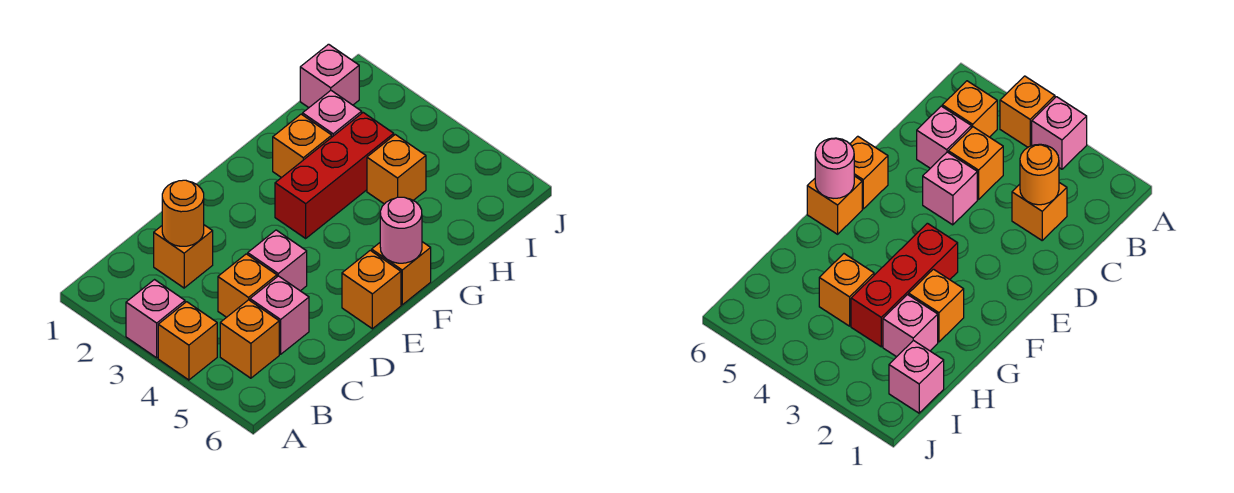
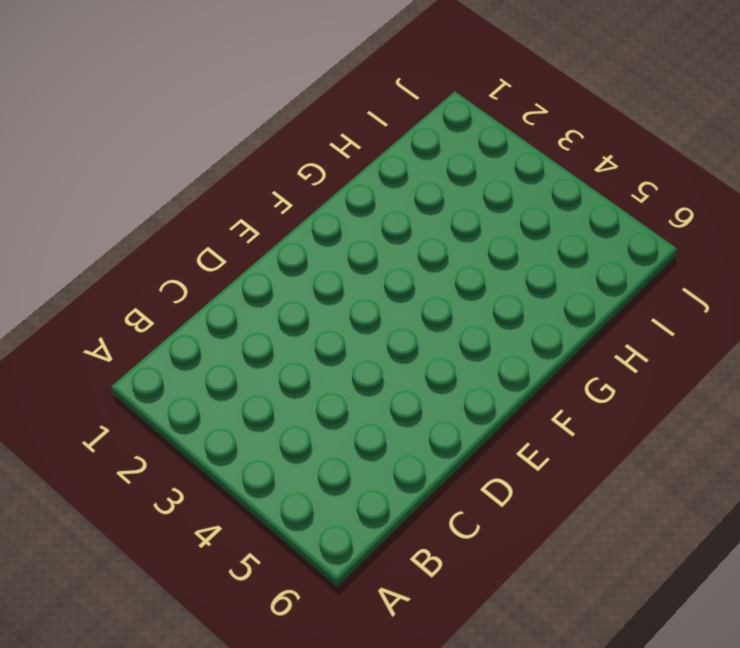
none -> pink 1x1 brick [126,280,185,358]
none -> orange 1x1 brick [158,302,217,380]
none -> orange 1x1 brick [220,300,279,378]

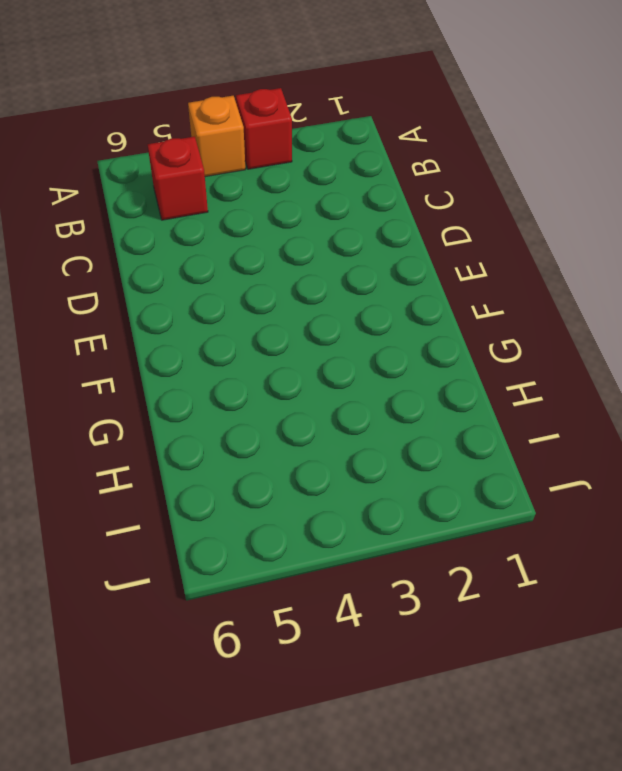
red 1x1 brick [236,88,292,169] -> pink 1x1 brick [126,280,185,358]
red 1x1 brick [147,136,208,220] -> orange 1x1 brick [220,300,279,378]
none -> orange 1x1 brick [154,225,213,288]
none -> orange 1x1 brick [218,254,277,317]
none -> pink 1x1 brick [250,276,309,354]

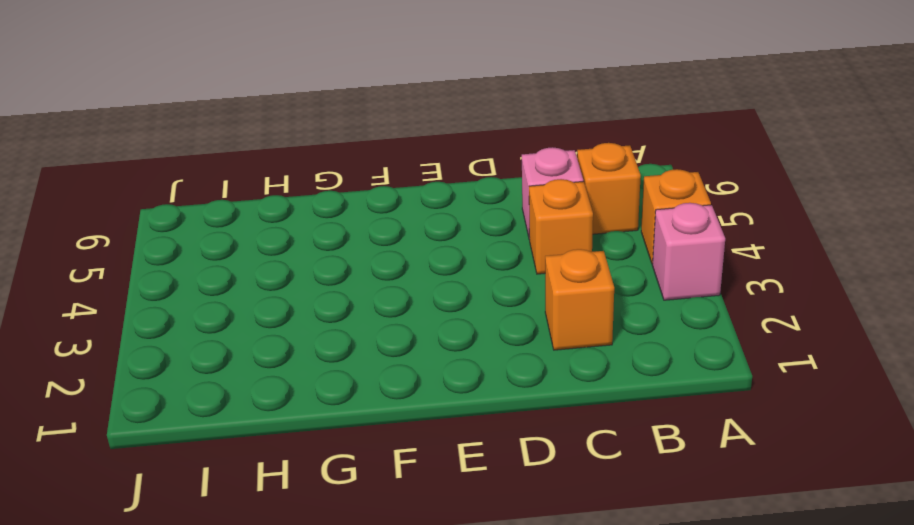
none -> pink 1x1 brick [248,230,307,291]
none -> orange 1x1 brick [342,250,401,329]
none -> red 1x3 brick [275,113,394,238]

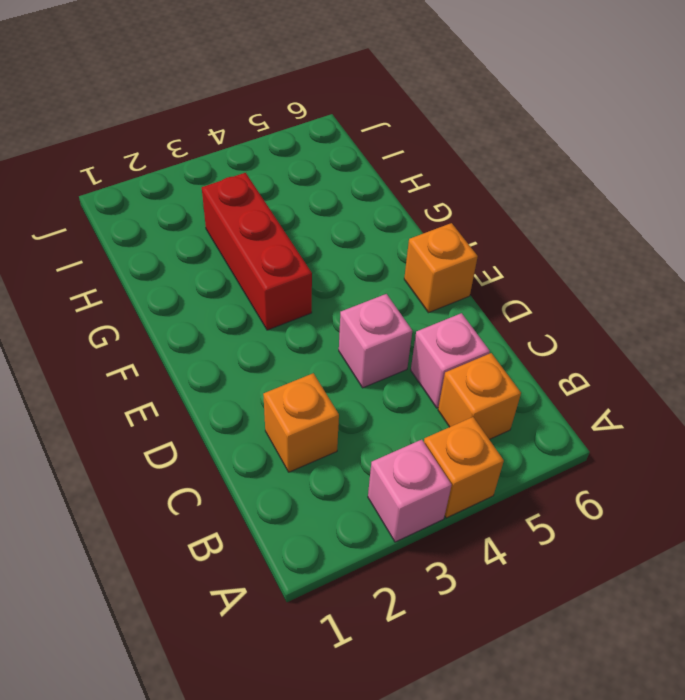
none -> orange 1x1 brick [218,254,277,317]
none -> orange 1x1 brick [372,242,431,305]
none -> orange 1x1 brick [273,114,332,178]

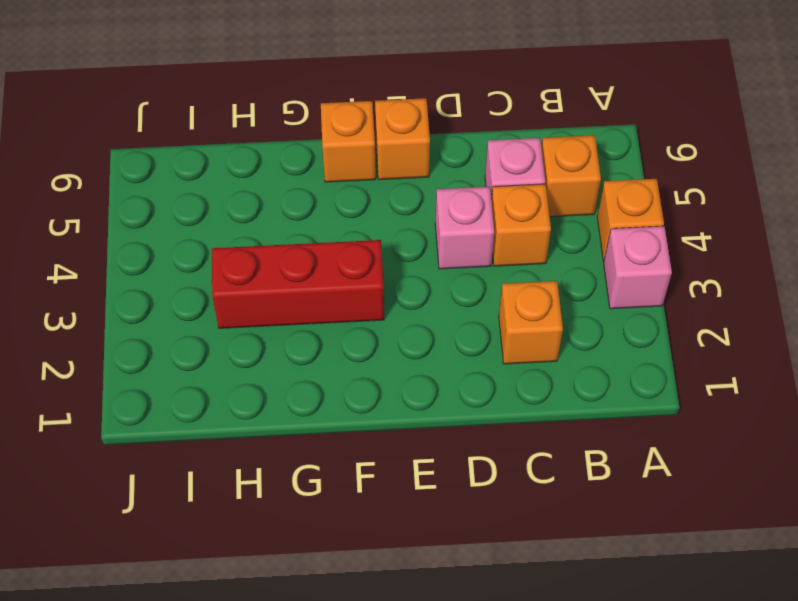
none -> orange 1x1 brick [273,114,332,178]
none -> pink 1x1 brick [303,91,362,137]
none -> orange 1x1 brick [367,135,426,204]

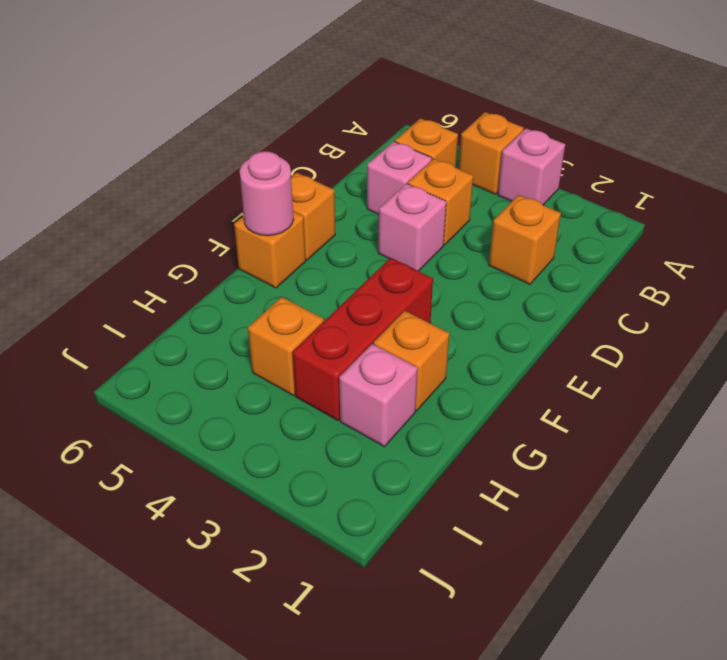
none -> pink 1x1 brick [300,44,359,108]
none -> orange 1x1 round brick [162,180,204,246]

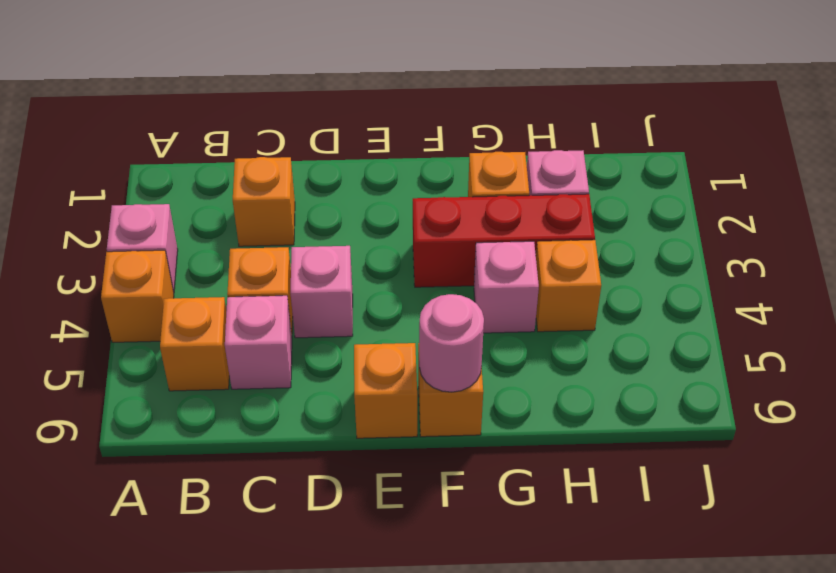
pink 1x1 brick [474,241,539,333] -> pink 1x1 brick moved to [300,44,359,108]
none -> orange 1x1 round brick [162,180,204,246]

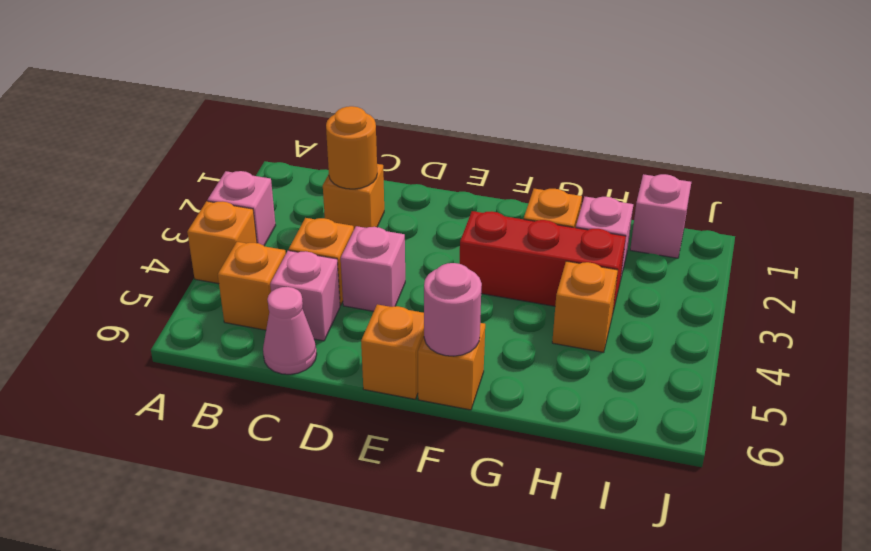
pink 1x1 cone [263,287,317,374] -> none

